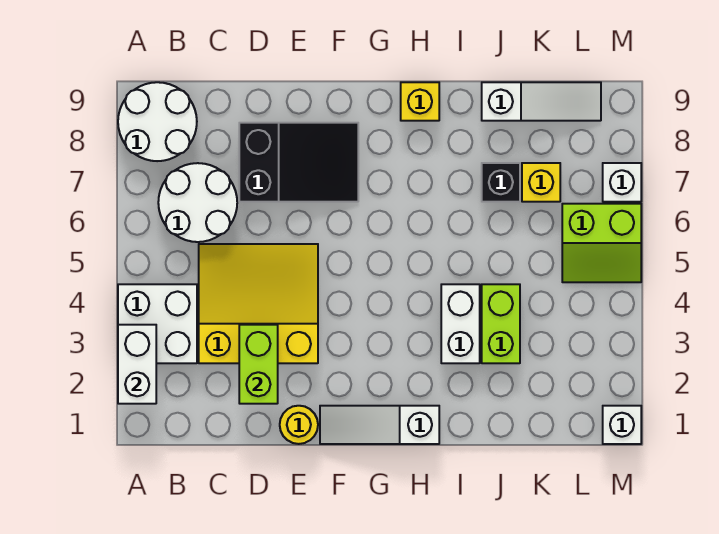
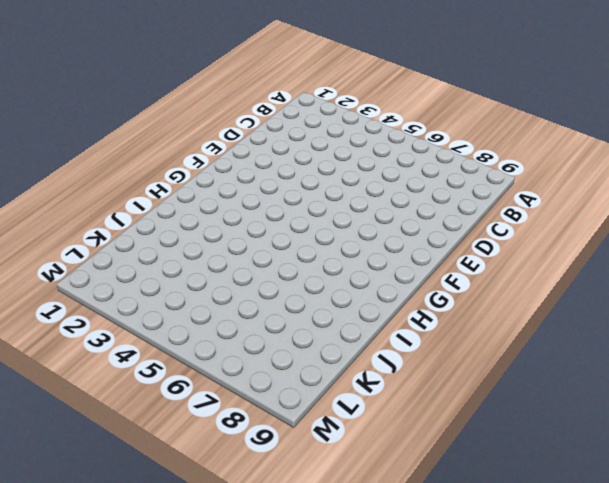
none -> white 2x2 brick [118,284,197,363]
none -> white 2x2 round brick [118,82,197,161]
none -> white 2x2 round brick [158,163,237,242]

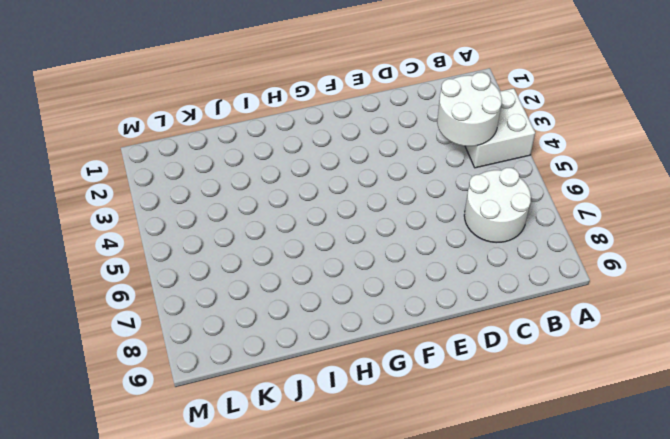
white 2x2 round brick [437,73,502,146] -> white 2x2 round brick moved to [118,82,197,161]
none -> yellow 3x3 slope [199,244,318,363]
none -> black 2x3 slope [239,123,358,202]
none -> yellow 1x1 round brick [280,406,318,444]

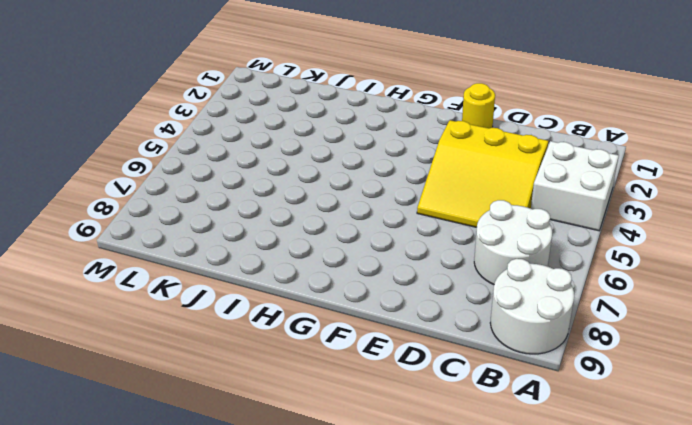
none -> black 2x3 slope [239,123,358,202]
none -> white 1x3 slope [320,406,439,444]
none -> yellow 1x1 brick [401,82,439,121]

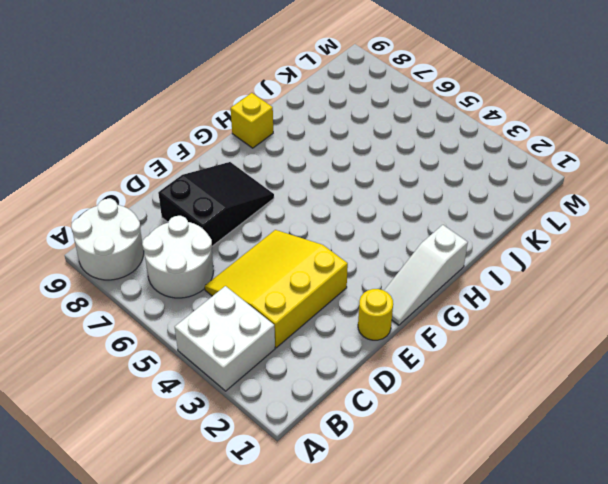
none -> white 1x2 brick [441,284,480,363]
none -> lime 1x2 brick [482,284,520,363]
none -> black 1x1 brick [482,163,520,202]

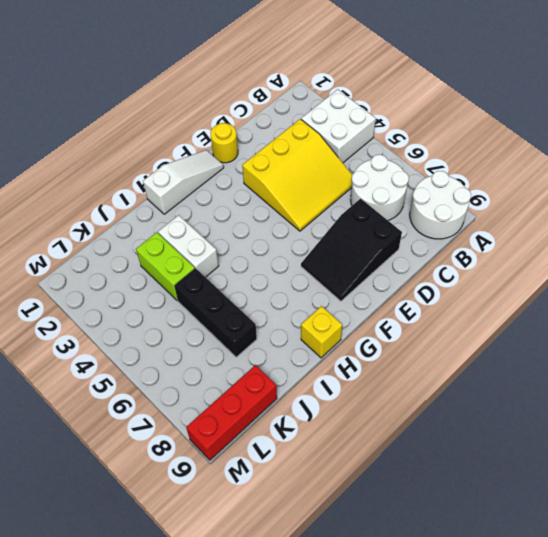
black 1x3 brick [174,268,257,357] -> black 1x1 brick [482,163,520,202]
red 1x3 brick [186,365,277,460] -> white 1x3 slope [482,82,601,121]
none -> yellow 1x1 brick [522,163,560,202]
none -> lime 2x2 slope [562,204,641,282]
none -> white 1x1 brick [603,406,641,444]

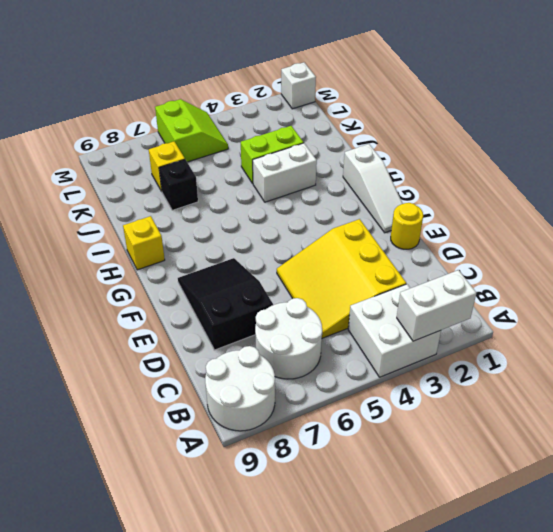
none -> white 1x3 slope [482,82,601,121]
none -> white 1x1 brick [603,163,641,202]
none -> lime 1x2 brick [239,325,278,404]

